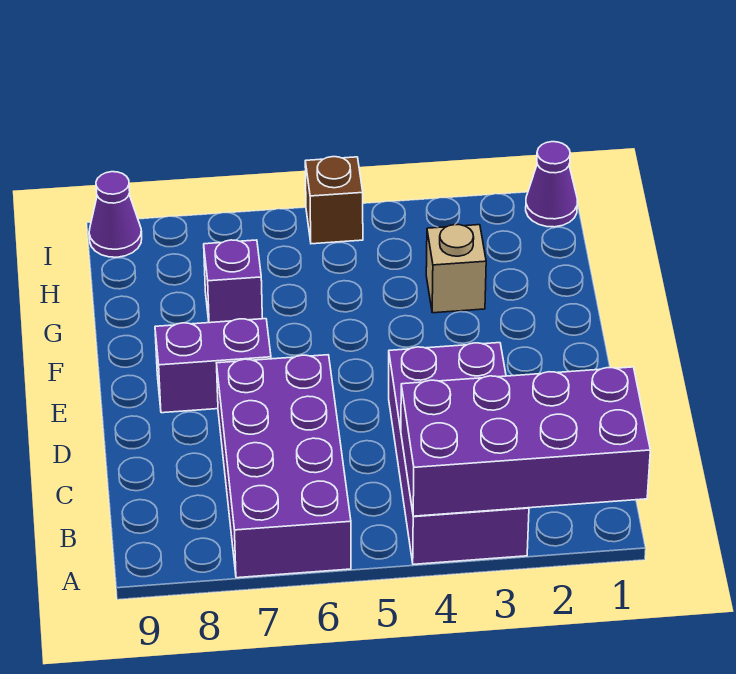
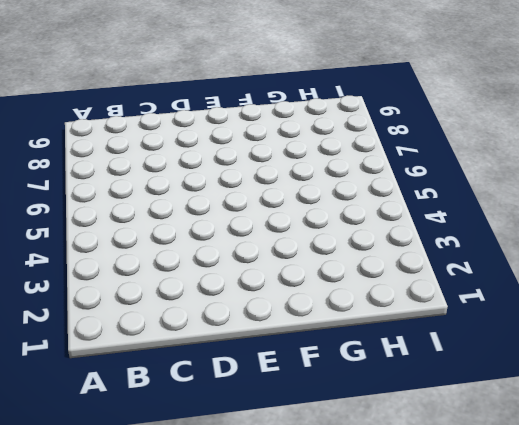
none -> purple 2x4 brick [389,343,529,564]
none -> purple 2x4 brick [217,355,351,578]

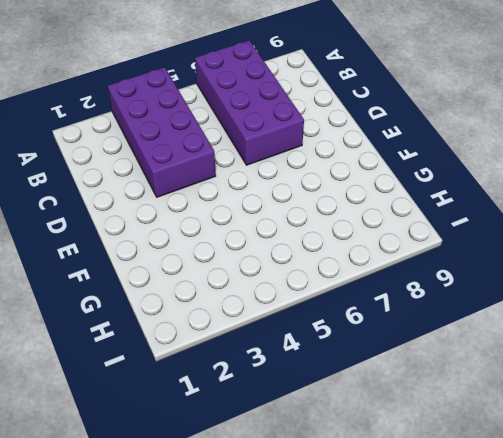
none -> purple 1x2 brick [155,319,271,413]
none -> tan 1x1 brick [426,225,486,313]

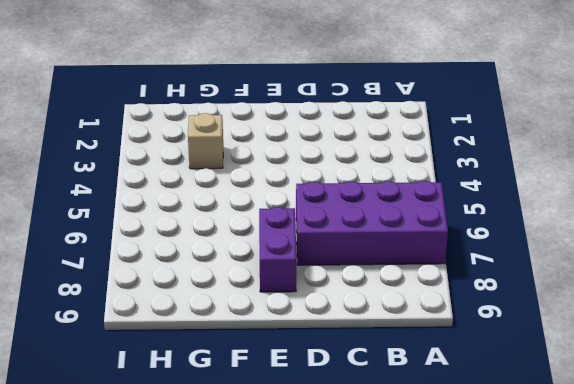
none -> purple 2x4 brick [389,343,529,564]
none -> purple 1x1 brick [204,240,262,323]

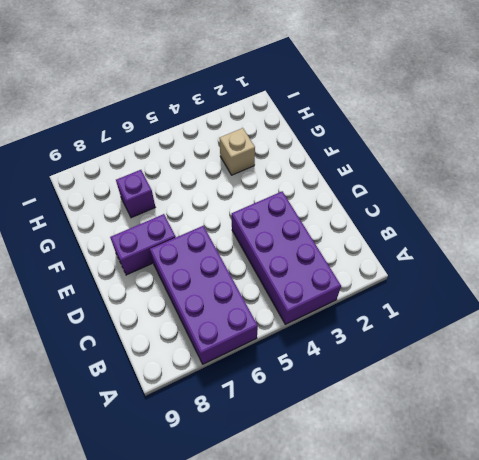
none -> purple 1x1 cone [526,142,578,227]
none -> brown 1x1 brick [305,157,363,244]

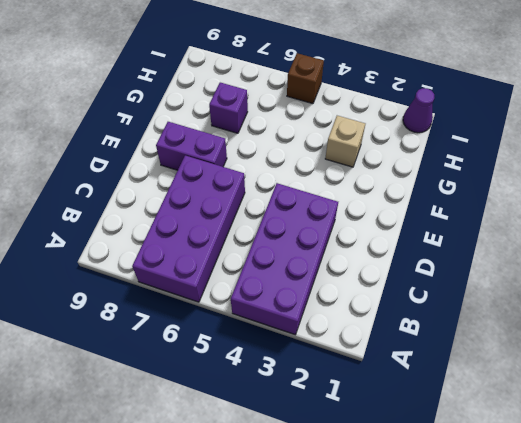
none -> purple 1x1 cone [89,172,142,257]
none -> purple 2x4 brick [401,367,650,516]

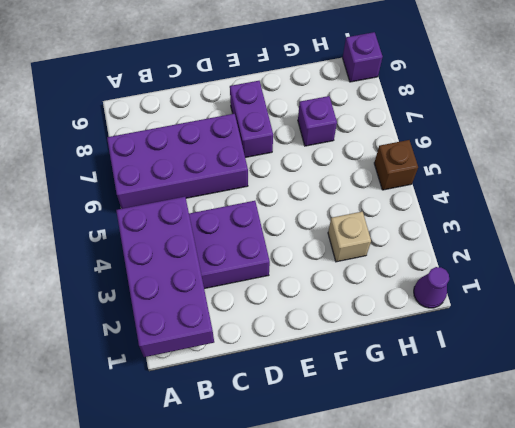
purple 1x1 brick [343,32,383,82] -> purple 1x1 cone [89,172,142,257]

